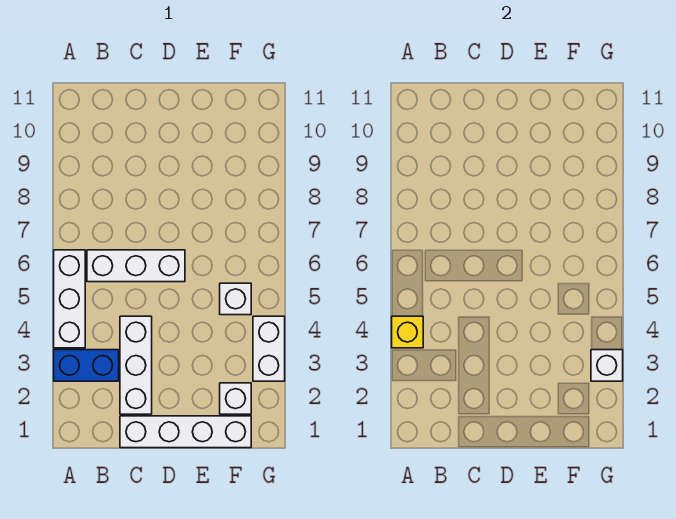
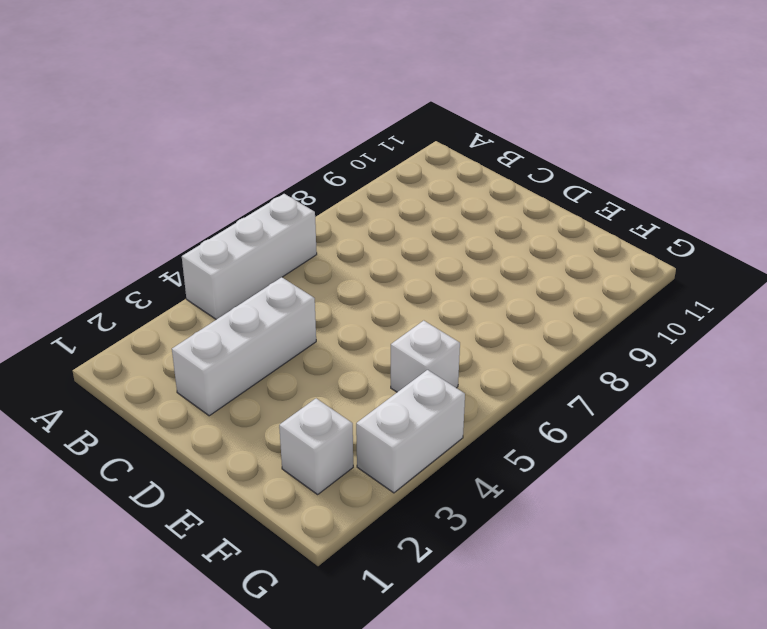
none -> blue 1x2 brick [54,350,119,381]
none -> white 1x3 brick [87,250,185,282]

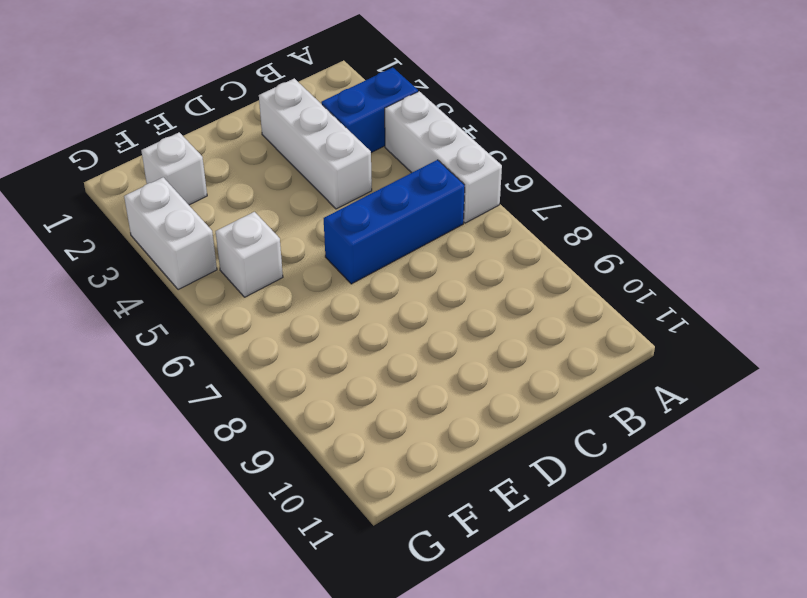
blue 1x3 brick [324,160,465,284] -> white 1x3 brick [87,250,185,282]
none -> white 1x4 brick [120,416,251,448]
none -> yellow 1x1 brick [392,316,423,348]

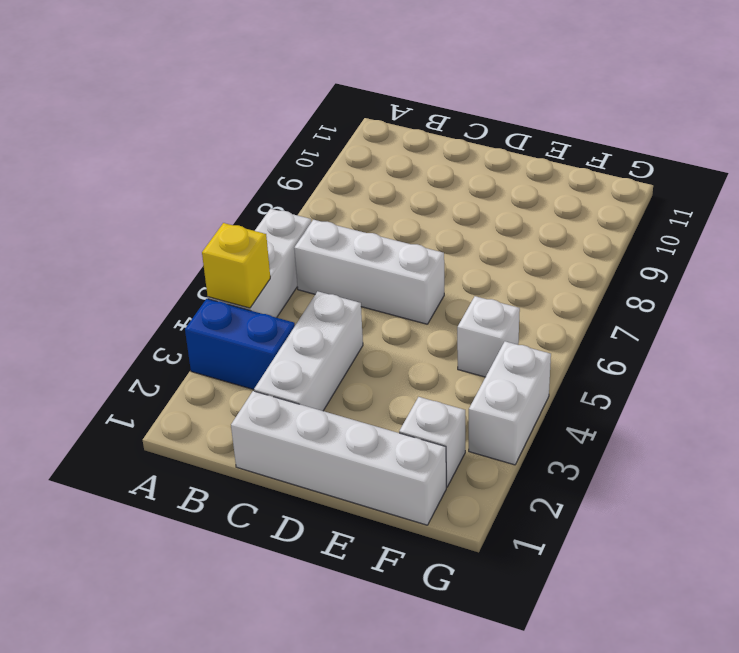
none -> white 1x1 brick [591,350,623,381]

